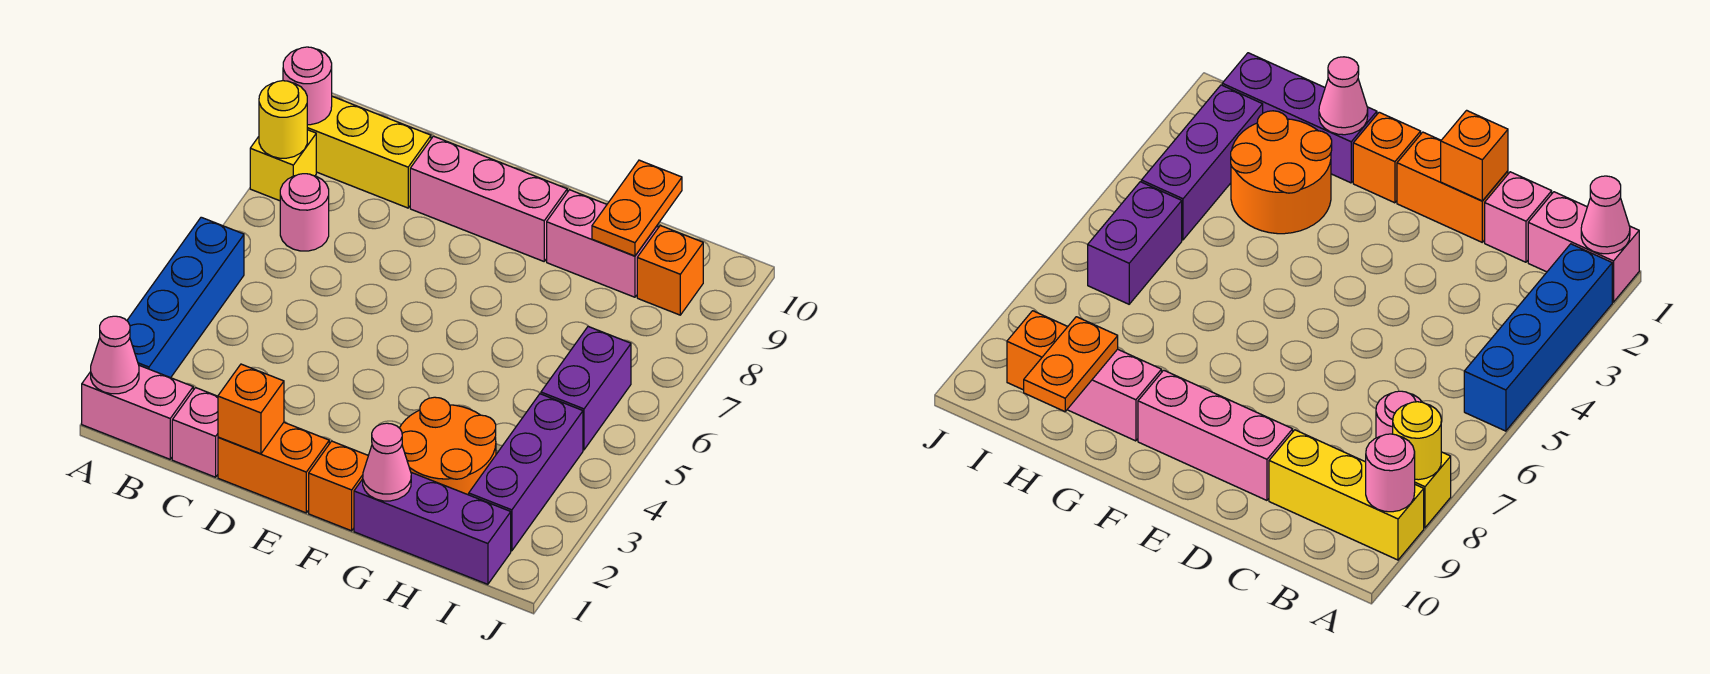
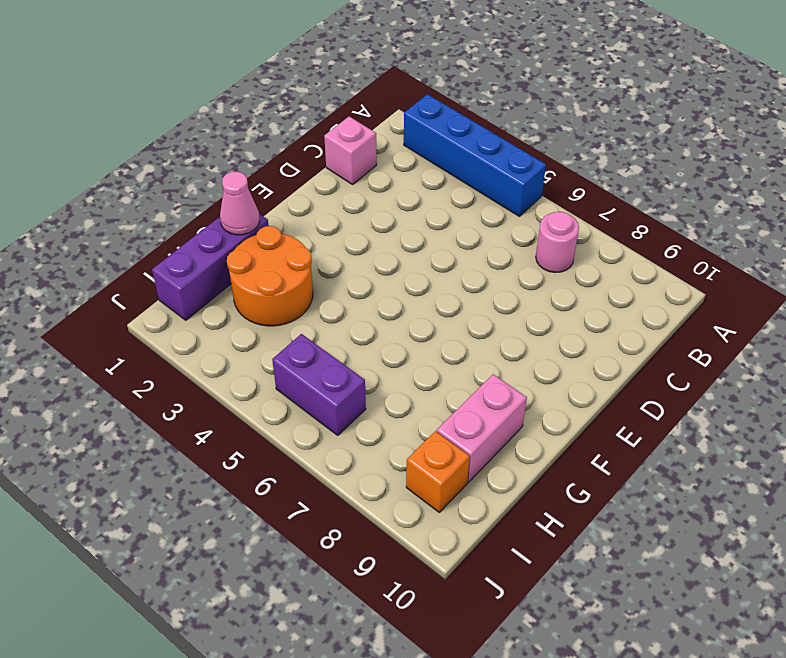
none -> pink 1x2 brick [82,365,193,459]
none -> yellow 1x1 brick [250,130,316,201]
none -> yellow 1x3 brick [307,96,431,208]

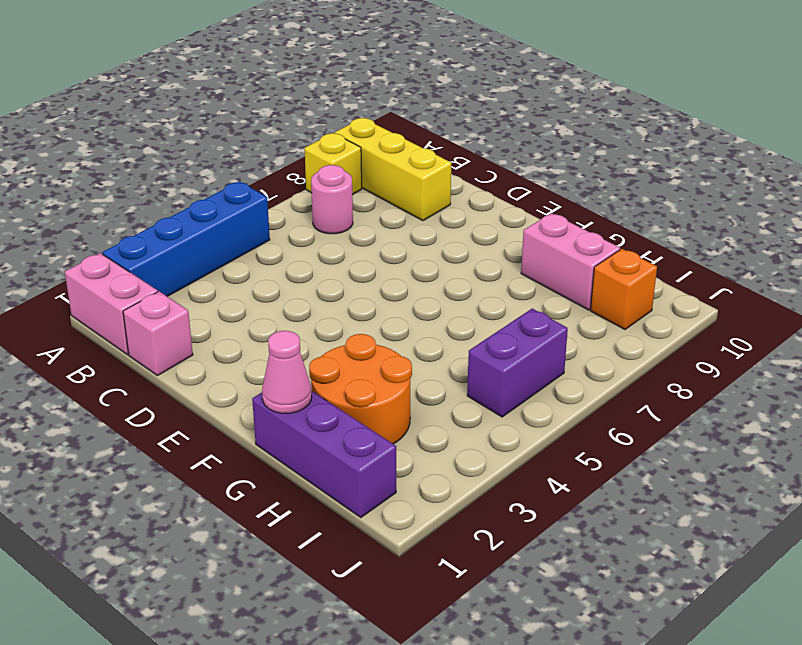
none -> orange 1x2 brick [218,423,329,513]
none -> pink 1x3 brick [410,136,567,261]
none -> orange 1x1 brick [309,441,368,531]

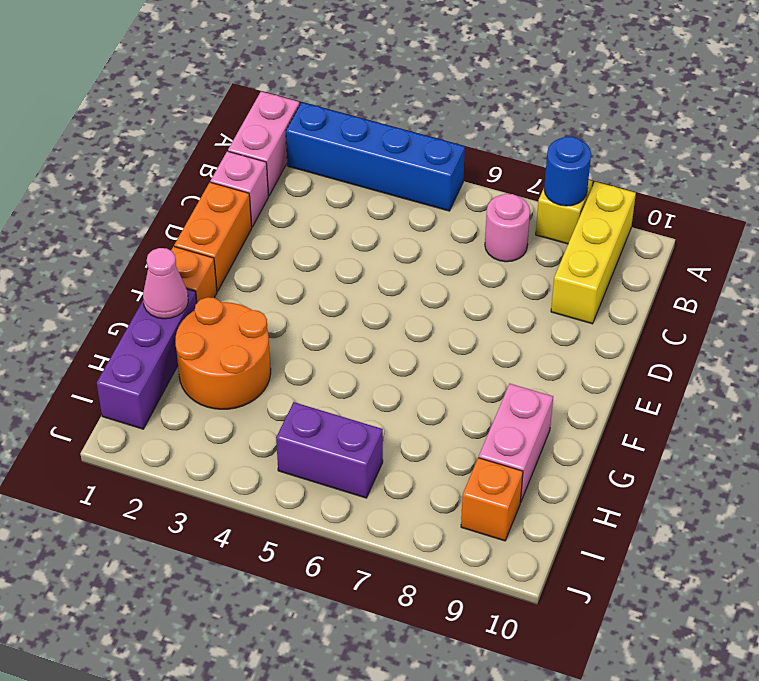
blue 1x1 round brick [544,136,591,206] -> yellow 1x1 round brick [259,81,307,158]
none -> pink 1x3 brick [410,136,567,261]
none -> purple 1x3 brick [469,394,583,551]
none -> pink 1x1 cone [91,316,139,394]

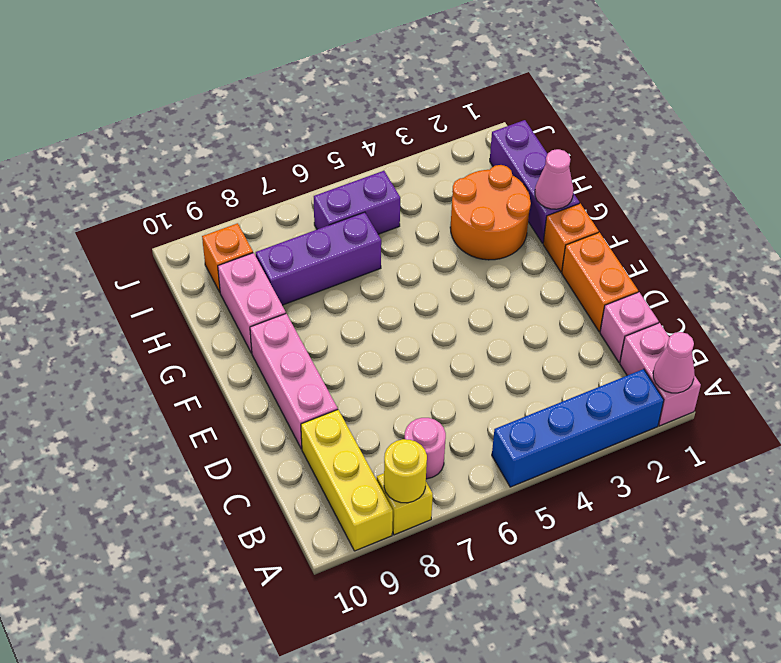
purple 1x3 brick [256,212,381,305] -> purple 1x3 brick moved to [469,394,583,551]
none -> pink 1x1 round brick [283,47,332,125]
none -> orange 1x1 brick [218,364,284,454]
none -> orange 1x2 plate [592,160,682,256]

